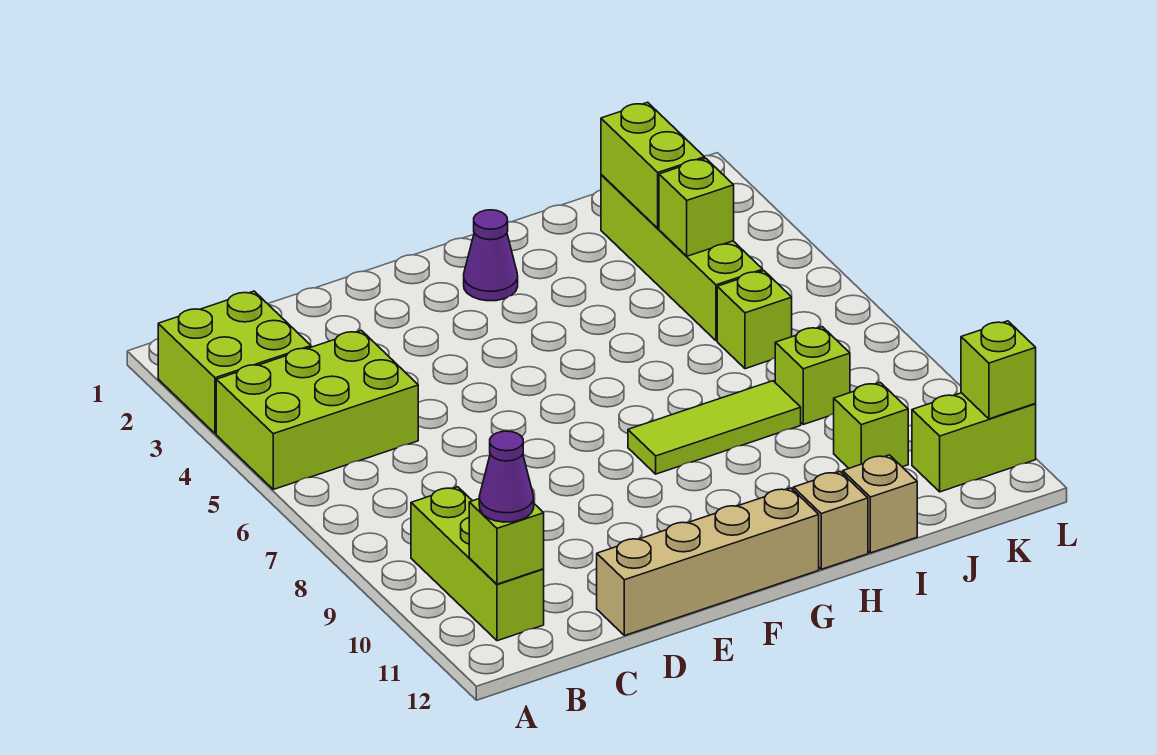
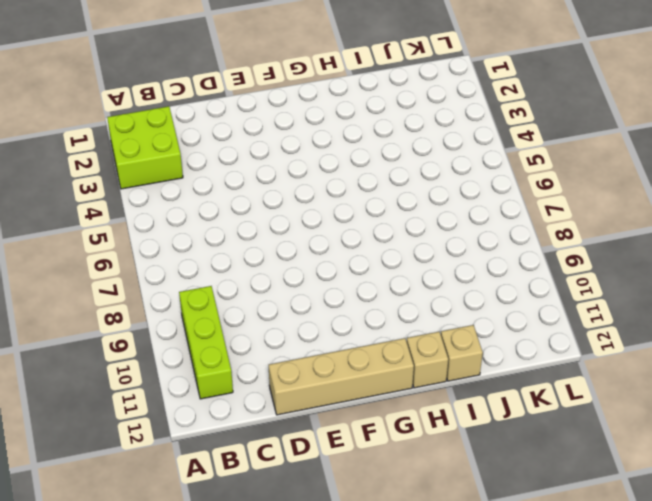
none -> lime 2x3 brick [216,331,418,489]
none -> purple 1x1 cone [464,210,518,301]
none -> lime 1x3 tile [628,381,801,474]

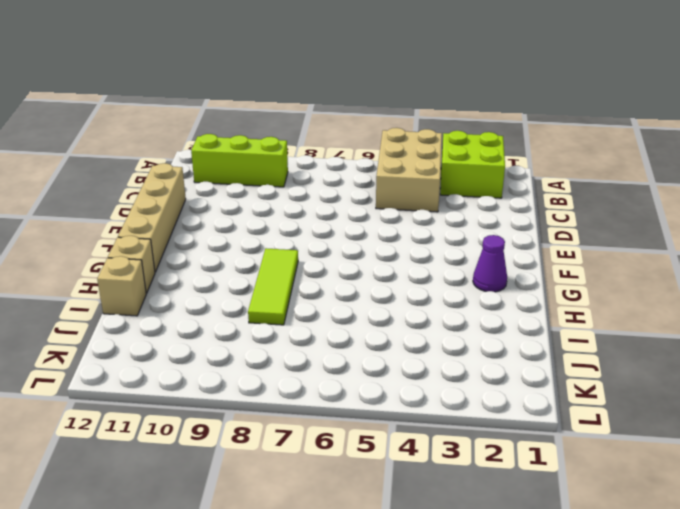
tan 2x3 brick [376,128,442,212] -> lime 2x3 brick [216,331,418,489]
none -> lime 1x4 brick [601,175,763,341]
none -> lime 1x1 brick [717,271,792,369]
none -> lime 1x1 brick [775,327,850,424]

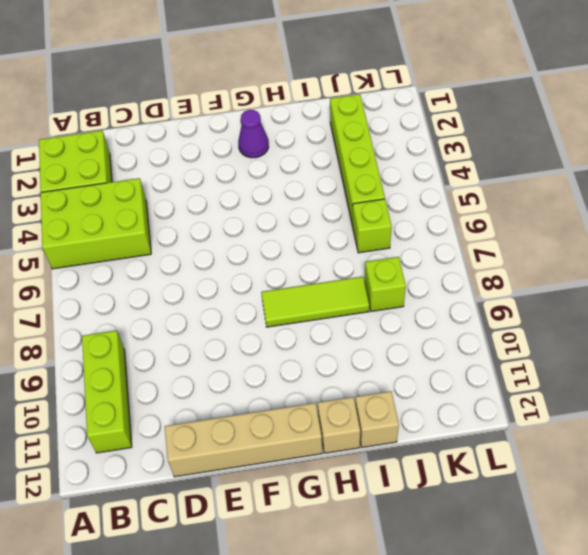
none -> lime 1x1 brick [834,383,908,468]
none -> lime 1x2 brick [912,393,1036,492]
none -> lime 1x1 brick [469,499,544,584]

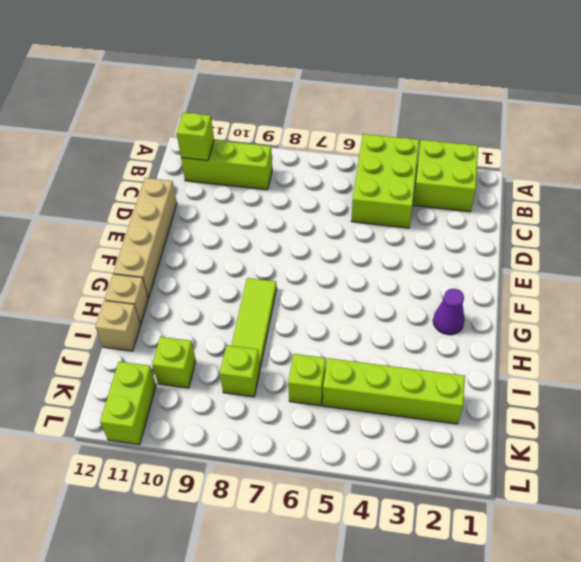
none -> lime 1x2 brick [601,102,705,228]
none -> lime 1x1 brick [659,158,734,256]
none -> lime 1x1 brick [961,321,1036,419]

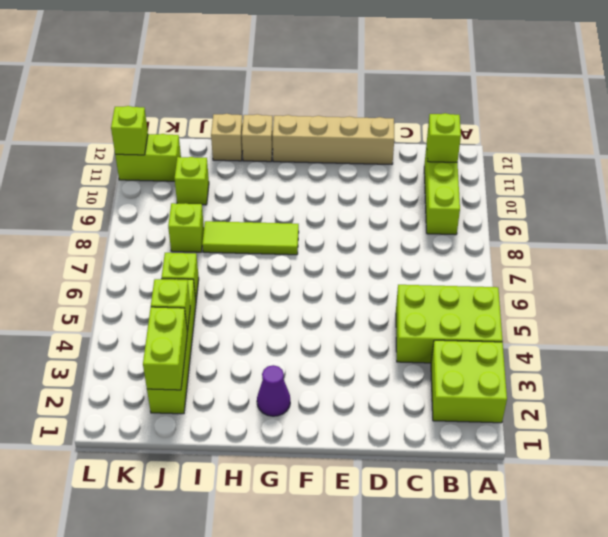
none -> purple 1x1 cone [479,431,534,522]

